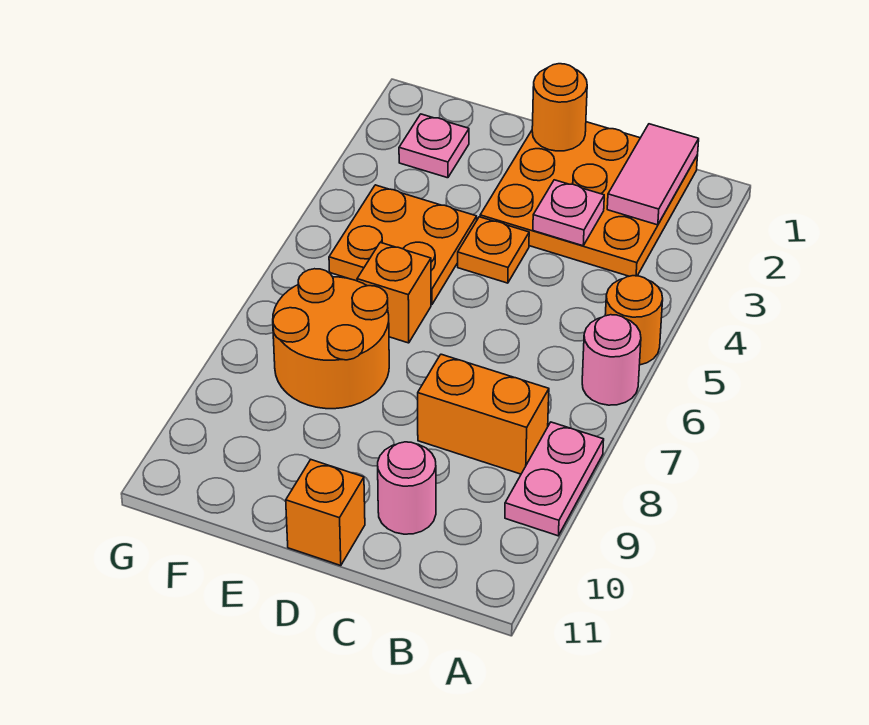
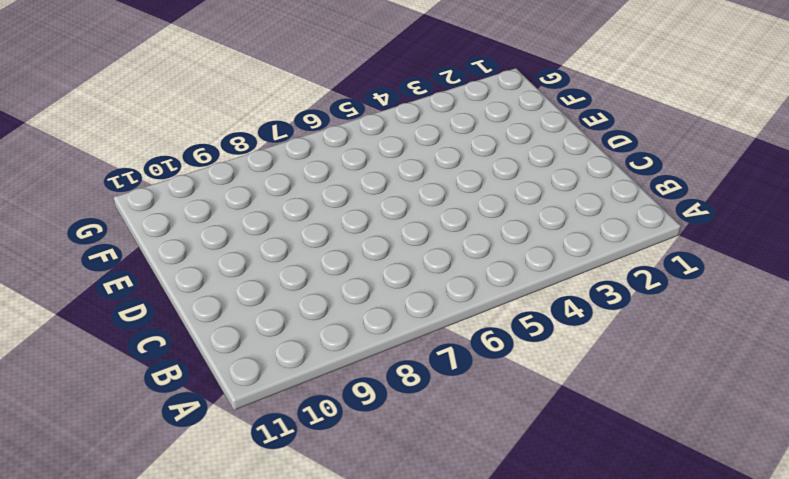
none -> orange 1x1 round brick [605,276,663,365]
none -> pink 1x1 round brick [582,315,641,405]
none -> pink 1x2 plate [505,422,604,536]

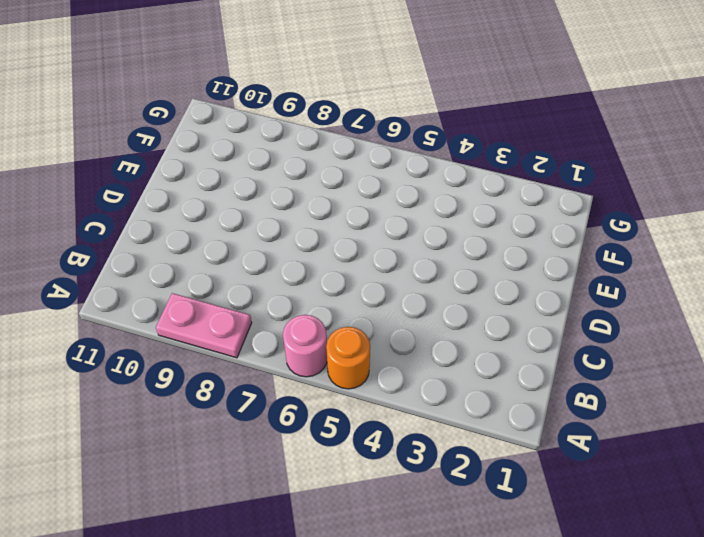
none -> orange 3x3 plate [480,122,698,276]
none -> orange 1x2 brick [418,354,549,474]
none -> pink 1x1 round brick [378,442,436,534]

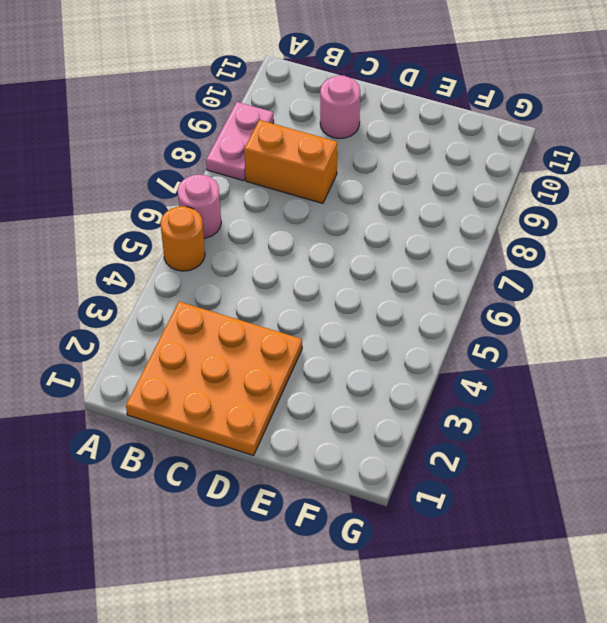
none -> orange 1x1 plate [458,217,529,283]
none -> orange 1x1 brick [286,460,365,566]
none -> orange 2x2 plate [329,185,477,304]

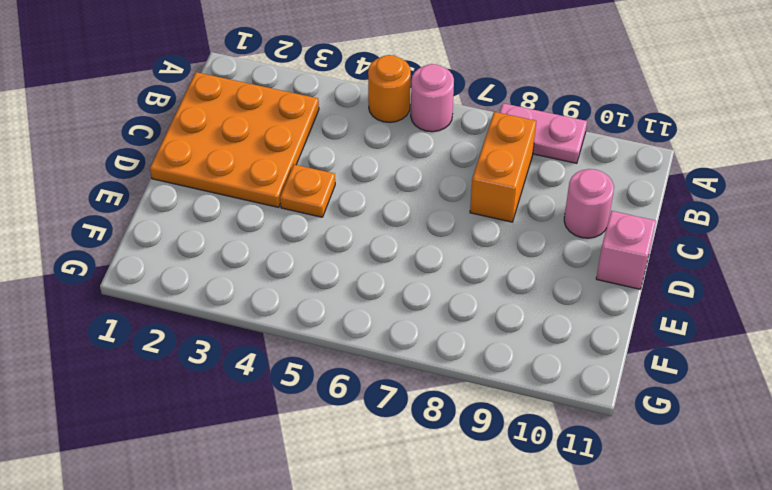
pink 1x1 brick [596,211,656,289] -> orange 1x1 brick [286,460,365,566]
none -> orange 2x2 plate [329,185,477,304]
none -> orange 1x1 brick [357,242,431,343]
none -> orange 2x2 round brick [273,269,389,409]

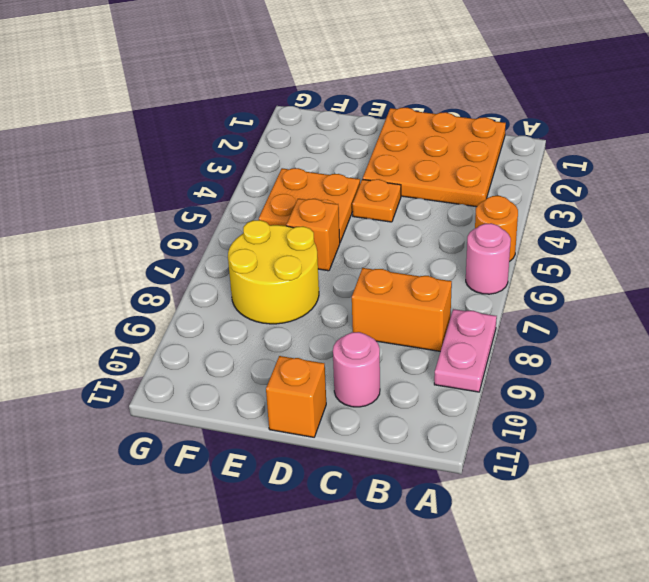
yellow 2x2 round brick [228,220,319,324] -> orange 2x2 round brick [273,269,389,409]
none -> pink 1x1 plate [399,114,469,178]
none -> pink 1x2 tile [607,124,699,225]
none -> pink 1x1 plate [533,180,604,246]

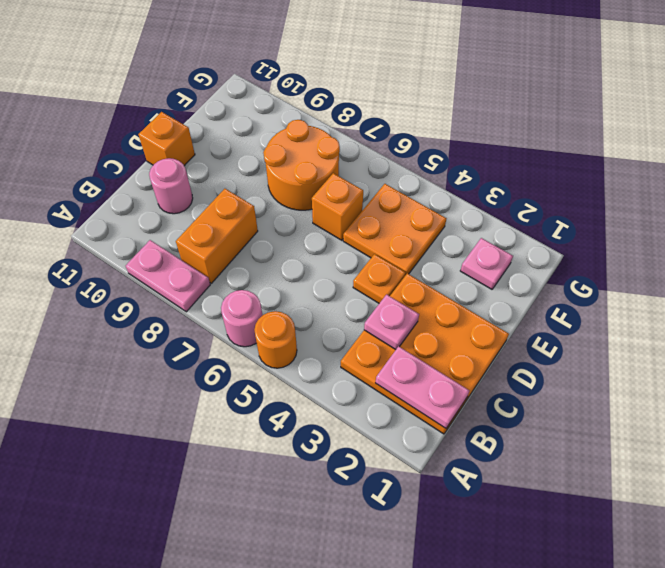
pink 1x2 plate [376,346,469,428] -> pink 1x2 tile [607,124,699,225]
none -> orange 1x1 round brick [532,64,587,151]

